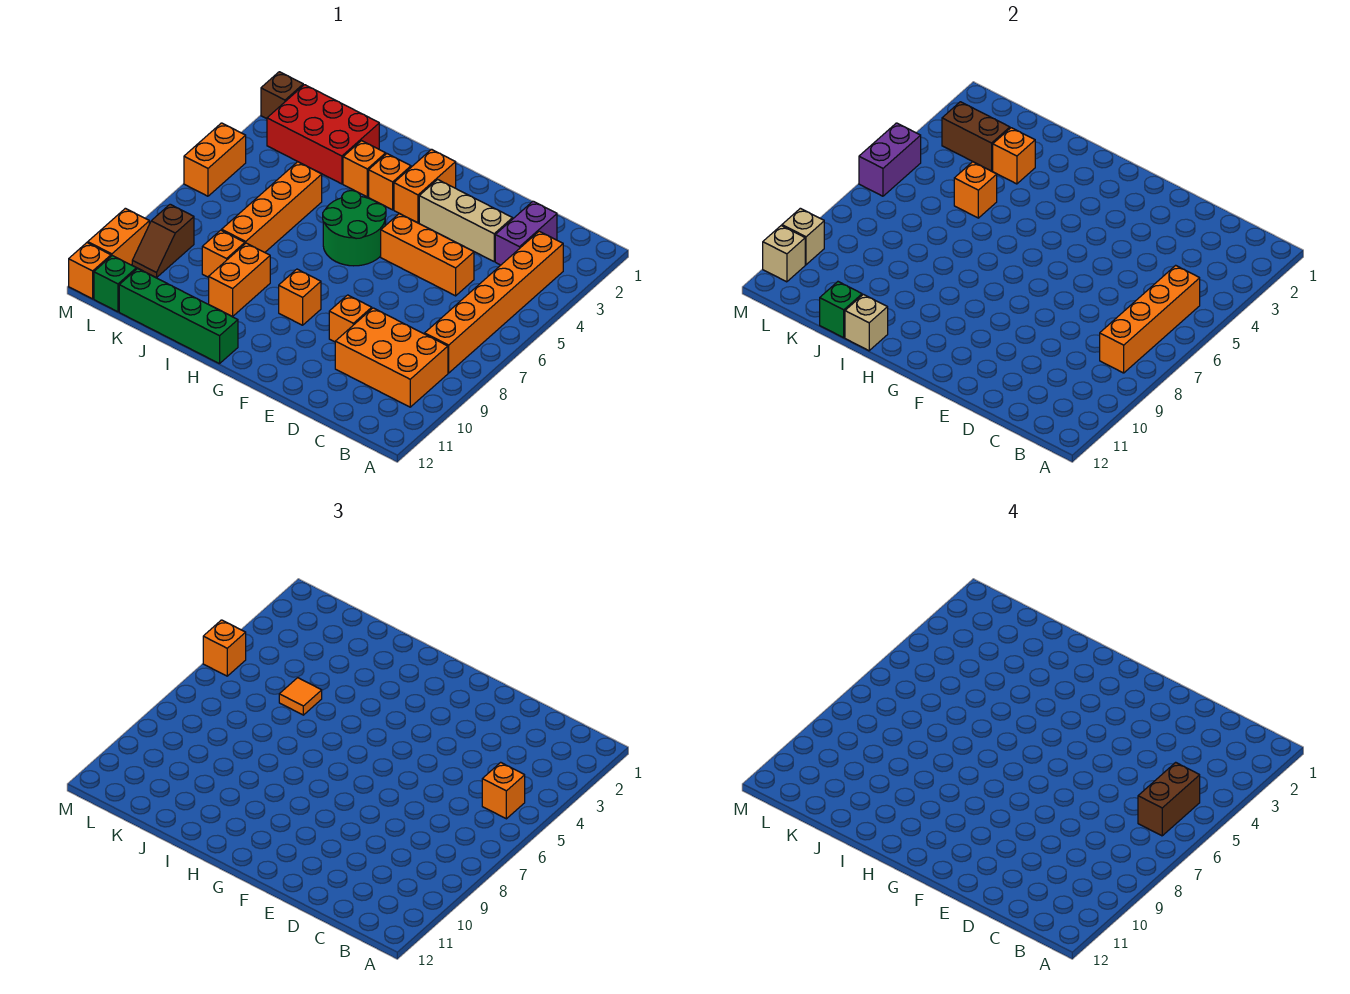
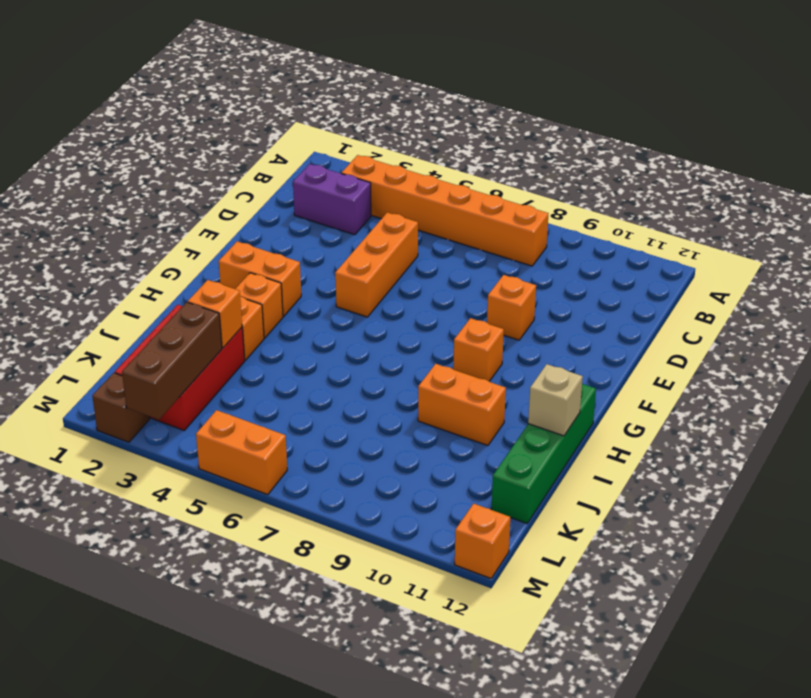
brown 1x3 brick [122,302,222,420] -> brown 1x2 brick [942,102,1010,171]
none -> orange 2x3 brick [335,308,448,407]
none -> tan 1x3 brick [419,179,513,261]
none -> green 2x2 round brick [323,191,386,266]
none -> orange 1x4 brick [222,162,322,252]

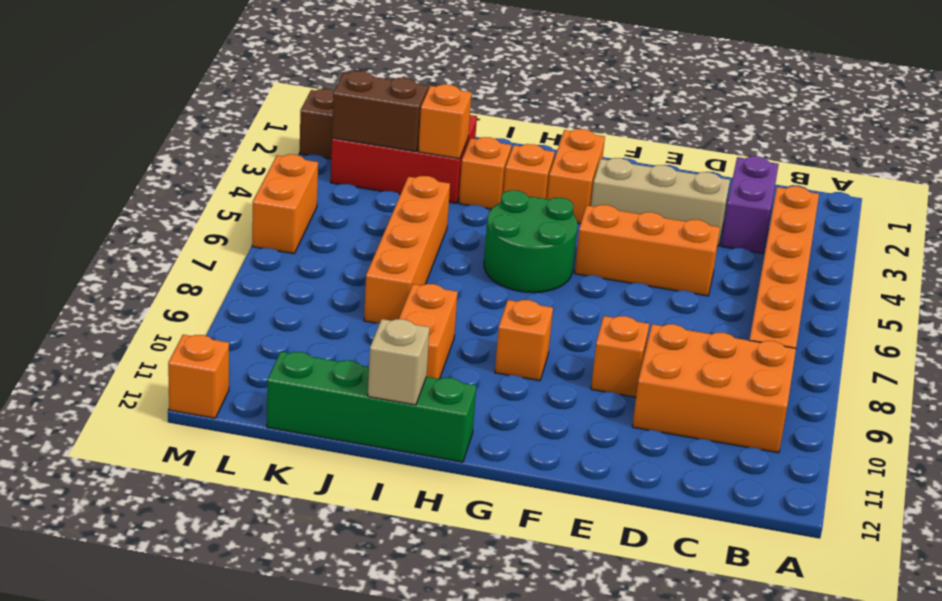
none -> orange 1x1 brick [202,230,245,277]
none -> brown 1x2 slope [132,204,194,278]
none -> green 1x1 brick [94,256,136,312]
none -> orange 1x2 brick [88,208,149,265]

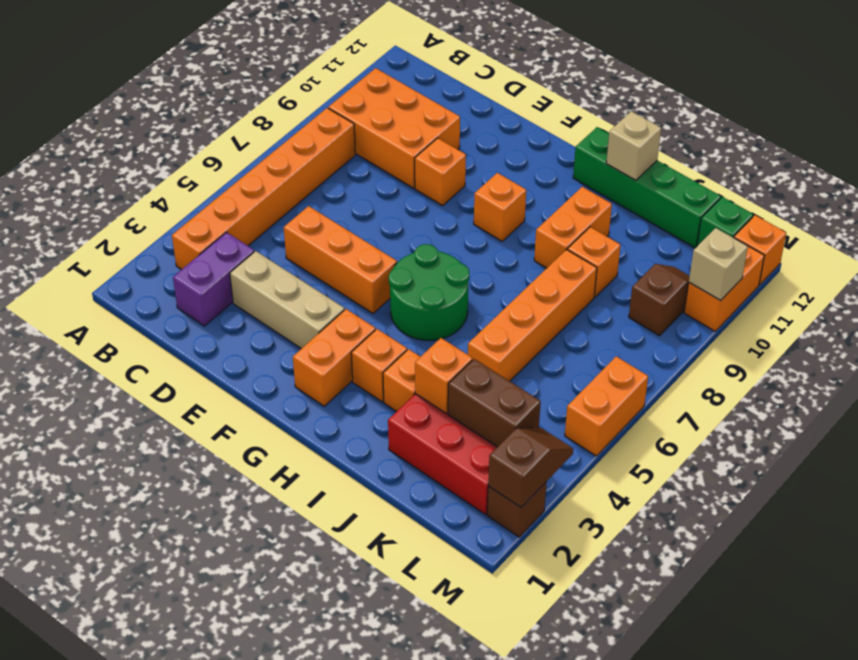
brown 1x2 slope [488,427,573,507] -> none
none -> orange 1x4 brick [1100,265,1200,373]
none -> orange 1x1 brick [954,162,997,218]
none -> green 1x1 brick [820,282,862,338]
none -> purple 1x2 brick [859,123,921,196]

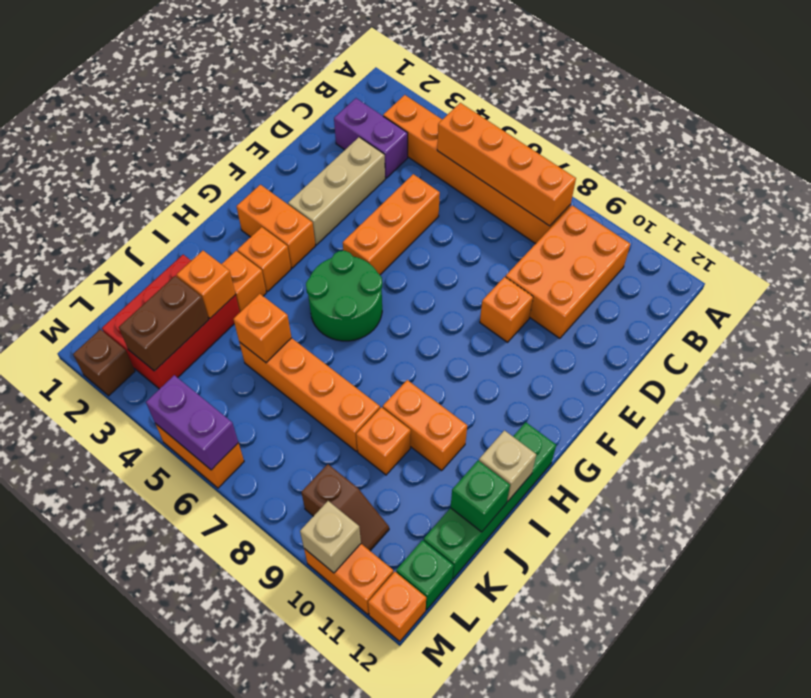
none -> orange 1x1 brick [279,269,321,325]
none -> tan 1x1 brick [763,226,805,282]
none -> orange 1x1 brick [482,762,525,819]
none -> orange 1x1 tile [279,678,322,715]

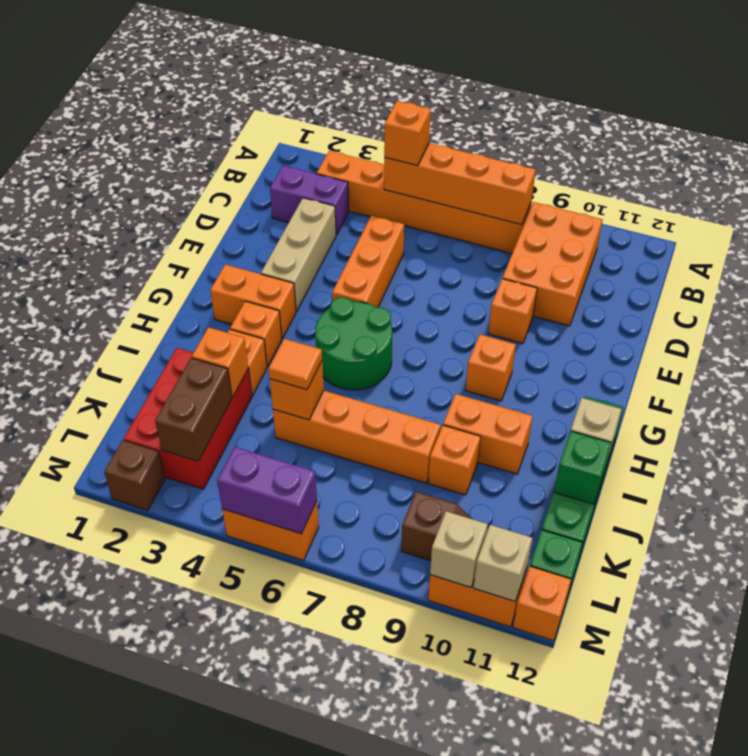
none -> orange 1x1 brick [203,620,246,676]
none -> brown 1x2 brick [1138,762,1200,836]

